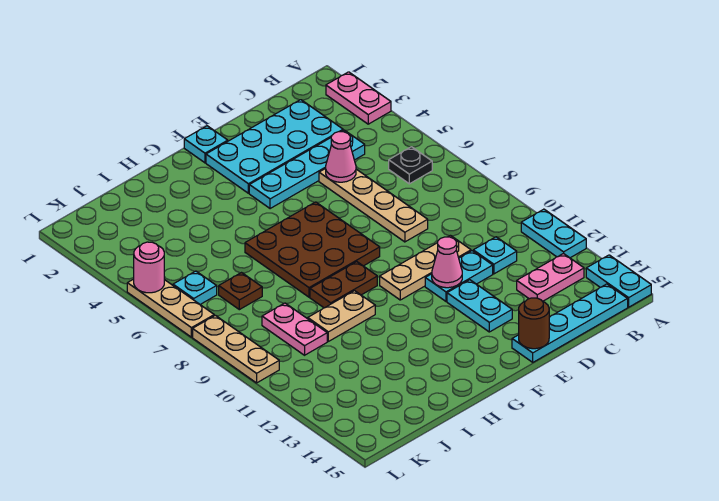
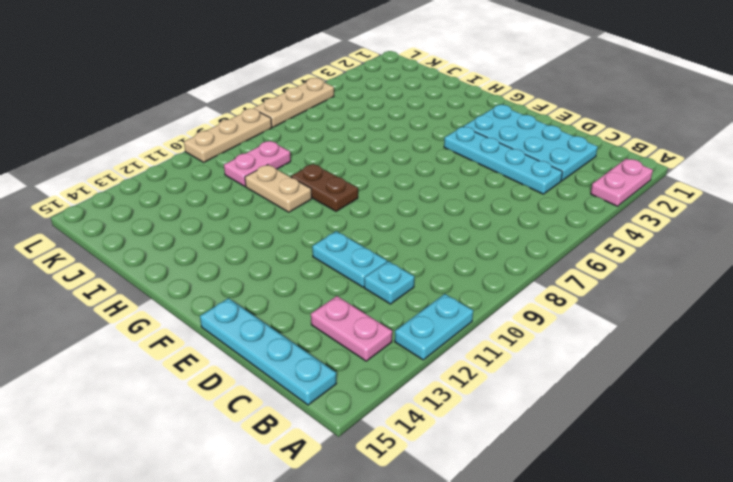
none -> cyan 1x2 plate [586,255,651,307]
none -> black 1x1 plate [389,147,432,184]
none -> tan 1x4 plate [319,168,428,242]

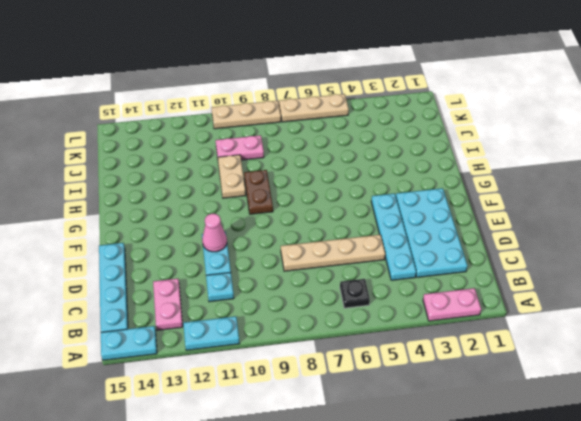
none -> tan 1x3 plate [380,235,471,300]
none -> cyan 1x2 plate [447,280,512,332]
none -> cyan 1x1 plate [184,126,228,163]

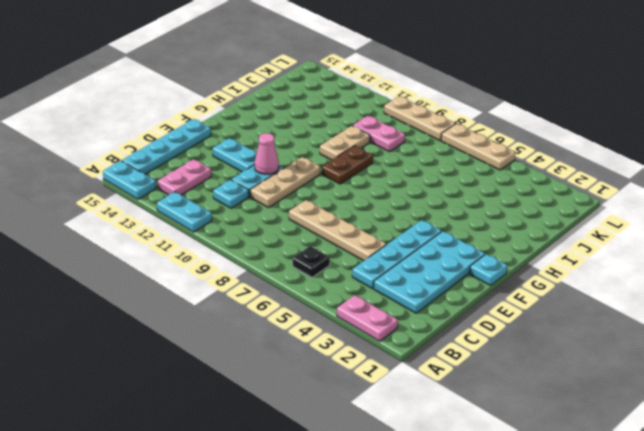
none -> brown 3x3 plate [245,202,380,297]
none -> brown 1x1 plate [219,273,262,310]
none -> cyan 1x1 plate [173,271,217,304]

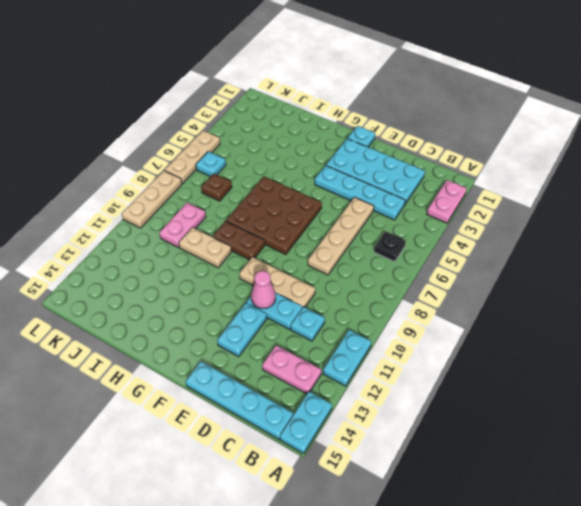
none -> pink 1x1 cone [326,132,356,182]
none -> brown 1x1 round brick [519,298,549,349]
none -> pink 1x1 round brick [134,242,164,293]

